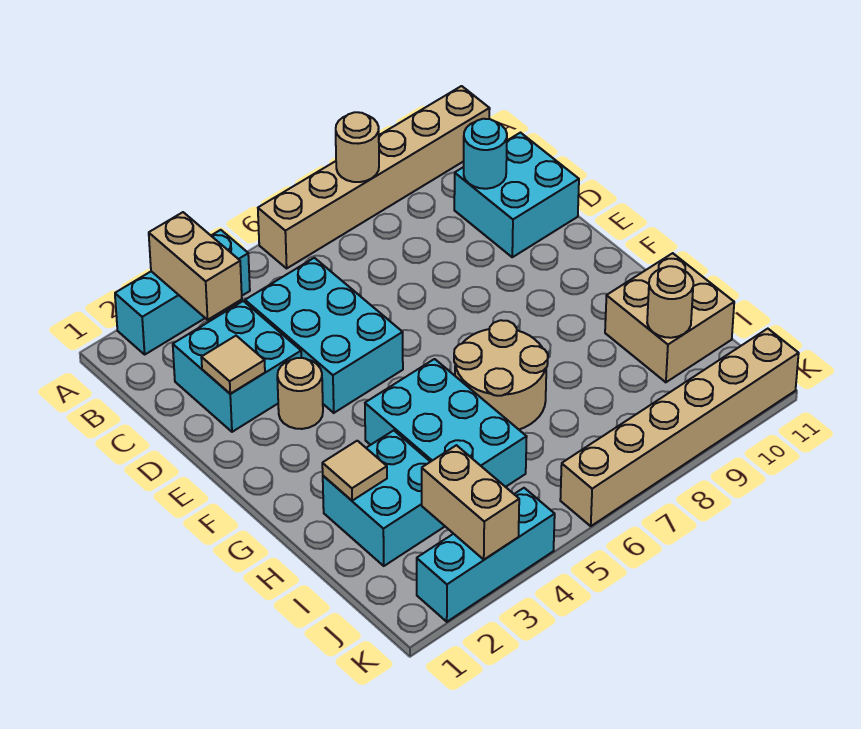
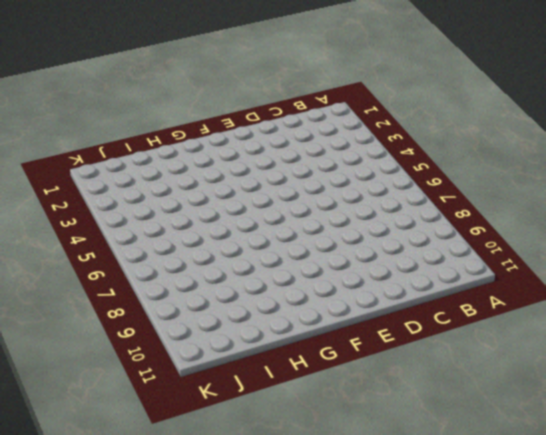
none -> cyan 1x3 brick [115,230,250,354]
none -> tan 1x6 brick [258,86,490,268]
none -> cyan 2x2 brick [173,301,301,432]

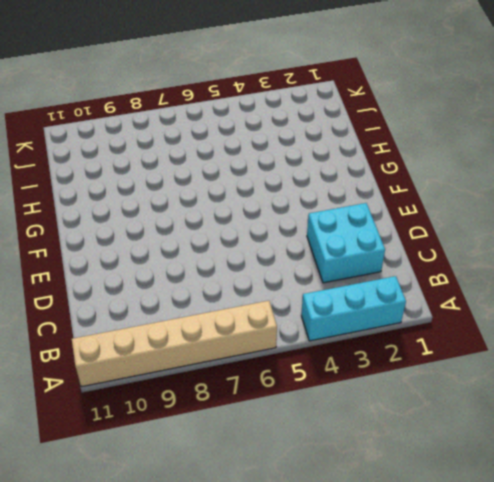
none -> cyan 2x3 brick [245,258,403,413]
none -> cyan 2x2 brick [454,133,579,257]
none -> tan 1x1 round brick [277,358,323,429]

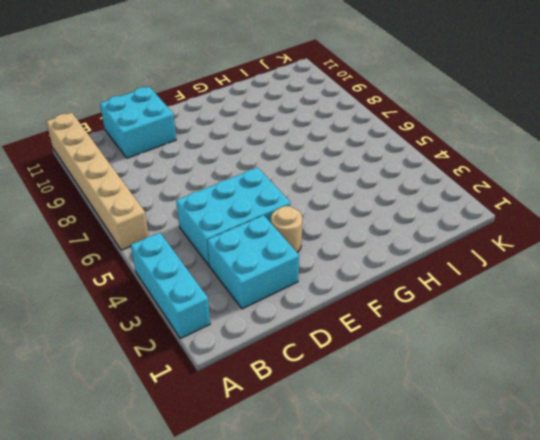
none -> cyan 2x3 brick [365,359,527,487]
none -> tan 2x2 round brick [454,320,548,429]
none -> cyan 2x2 brick [323,430,445,566]

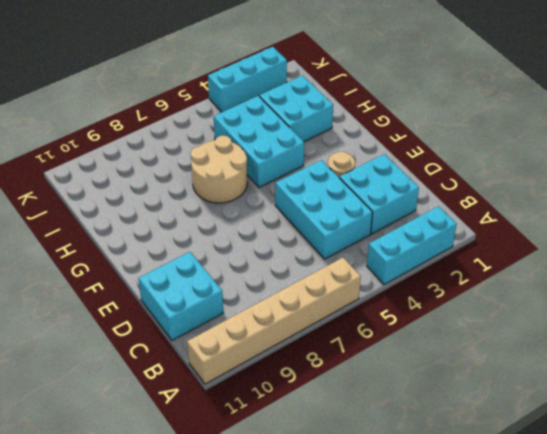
none -> tan 2x2 brick [605,253,734,382]
none -> tan 1x6 brick [560,329,799,526]
none -> tan 1x2 brick [149,212,242,320]

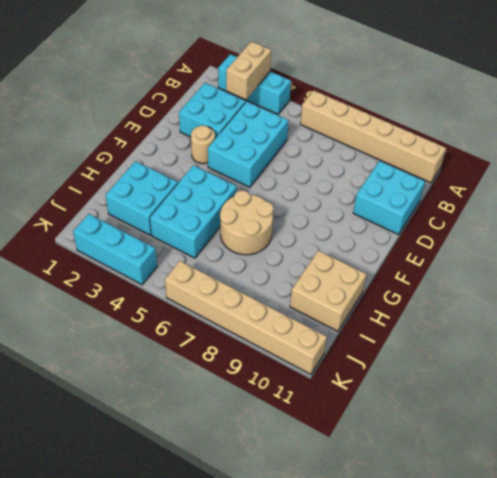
none -> tan 1x1 round brick [336,112,379,182]
none -> cyan 1x1 round brick [464,119,507,189]
none -> tan 1x1 tile [201,336,265,394]

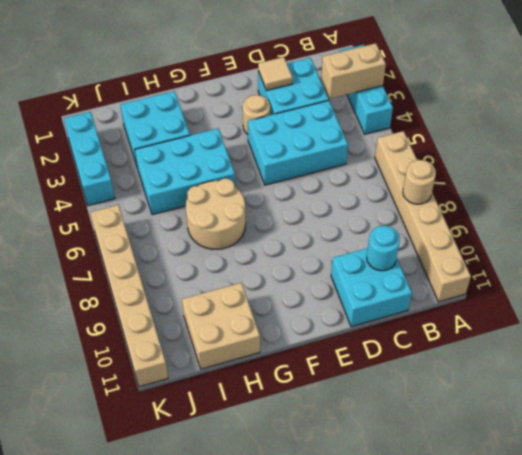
none -> tan 1x1 tile [322,441,387,501]
none -> tan 1x1 round brick [647,266,693,338]
none -> tan 1x2 brick [422,445,519,560]

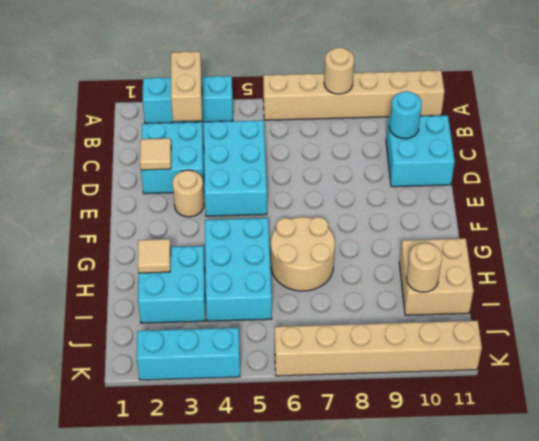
none -> tan 1x2 brick [422,445,519,560]

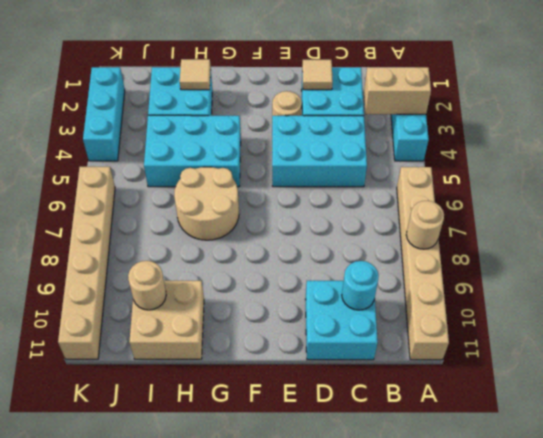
none -> tan 1x2 brick [422,445,519,560]

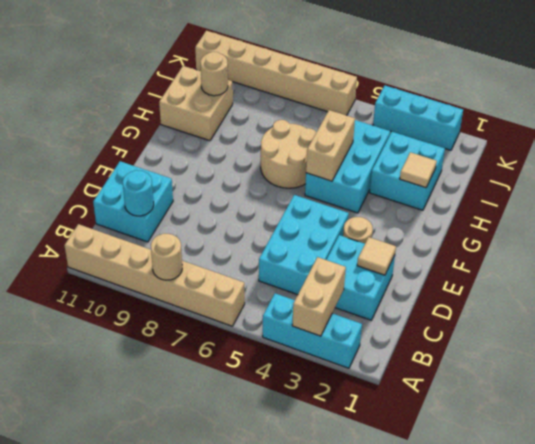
tan 1x2 brick [306,110,355,181] -> tan 1x2 brick moved to [422,445,519,560]

